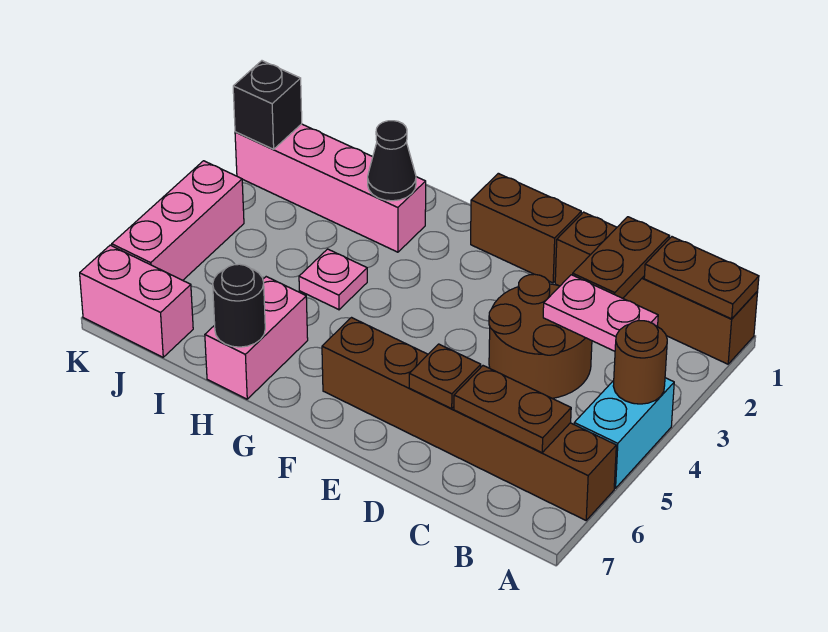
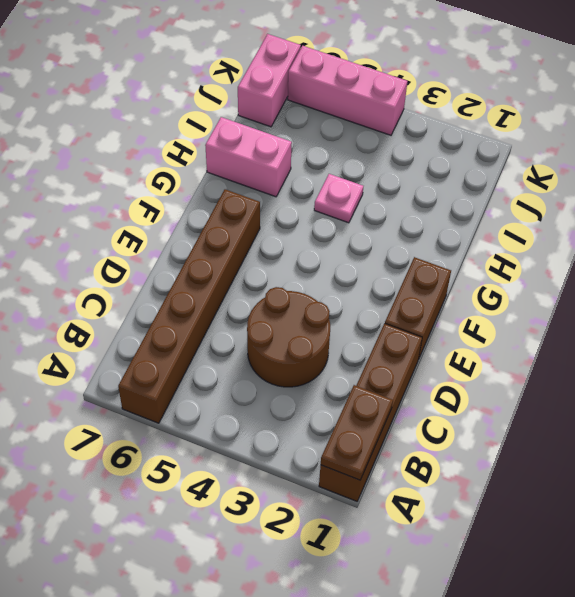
none -> cyan 1x2 brick [574,378,674,488]
none -> pink 1x4 brick [235,124,426,252]
none -> brown 1x1 round brick [613,321,667,404]

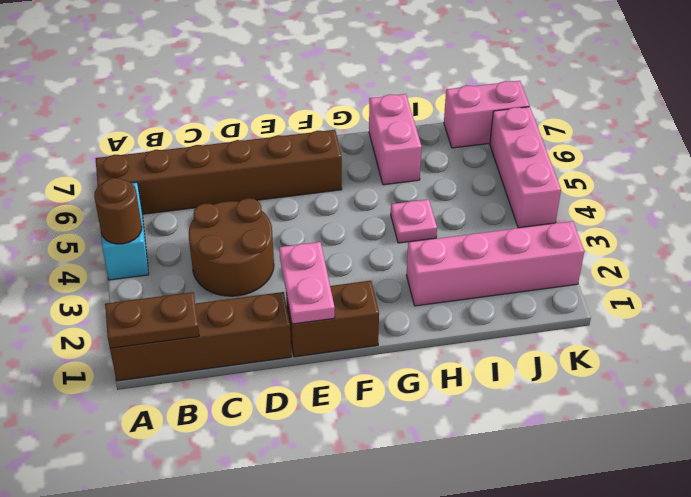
pink 1x2 plate [279,242,335,324] -> pink 1x2 plate turned to [543,275,658,351]
none -> brown 1x2 plate [454,366,571,453]
none -> brown 1x2 plate [573,217,669,298]
none -> brown 1x1 plate [409,344,481,409]

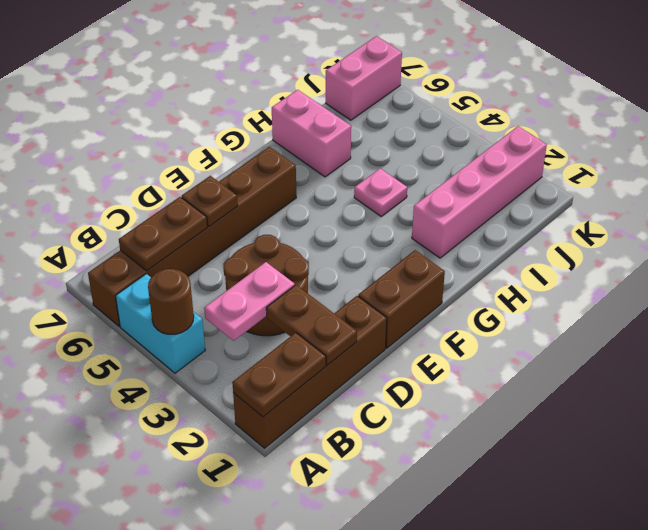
none -> pink 1x3 brick [112,161,244,280]
none -> black 1x1 cone [368,121,416,201]
none -> black 1x1 round brick [213,264,265,347]

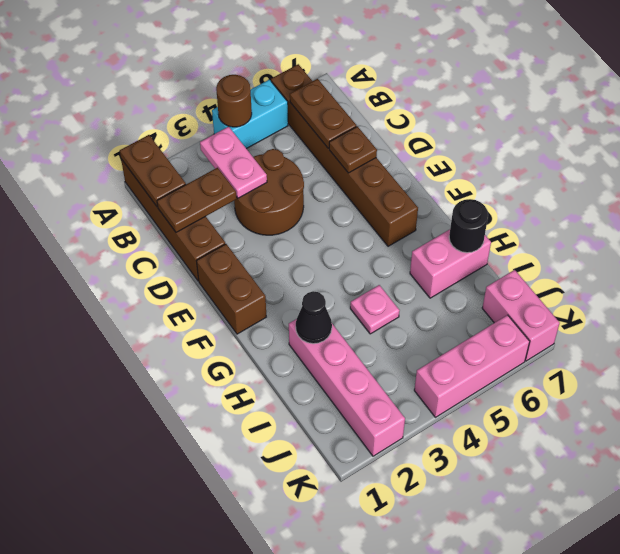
none -> black 1x1 brick [233,61,302,149]

